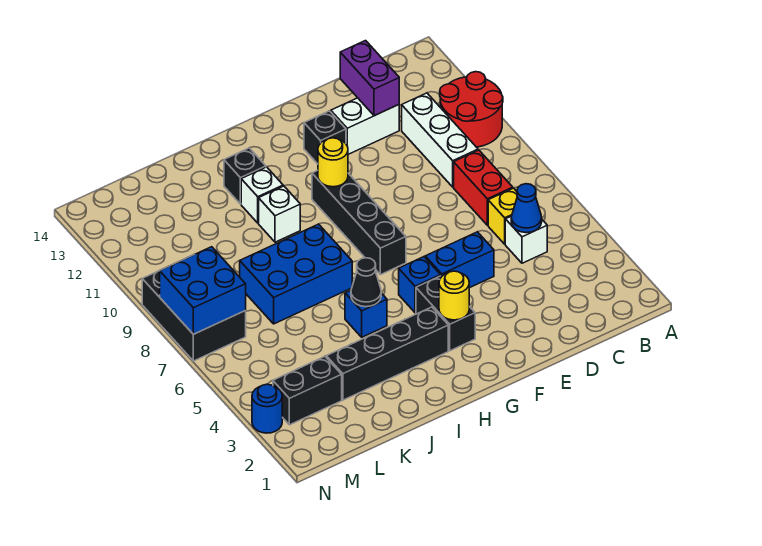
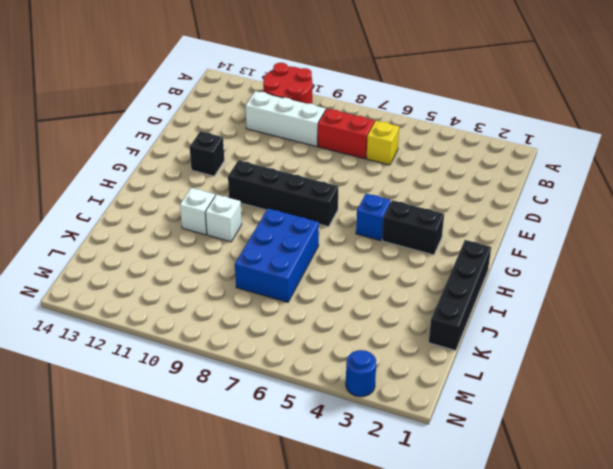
black 1x4 brick [429,240,491,351] -> black 1x4 brick moved to [326,307,448,400]
none -> white 1x1 brick [505,217,547,263]
none -> white 1x2 brick [331,98,399,154]
none -> blue 1x2 brick [425,232,494,288]

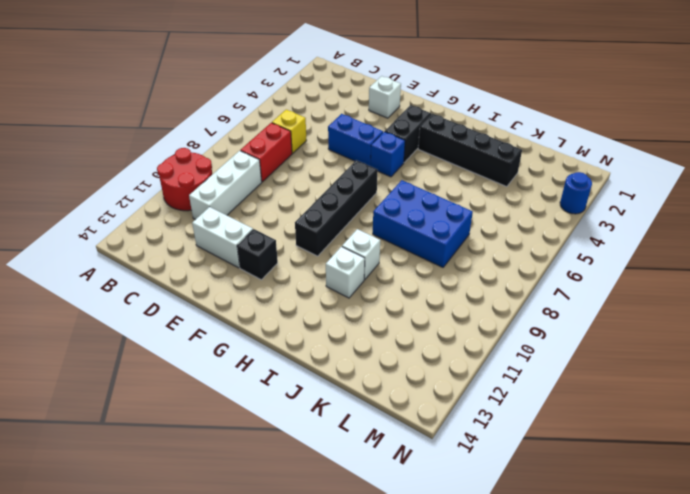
white 1x1 brick [369,76,401,118] -> white 1x1 brick moved to [505,217,547,263]
none -> blue 1x1 brick [345,290,387,337]
none -> black 1x1 brick [224,148,266,204]
none -> black 1x2 brick [273,356,342,425]

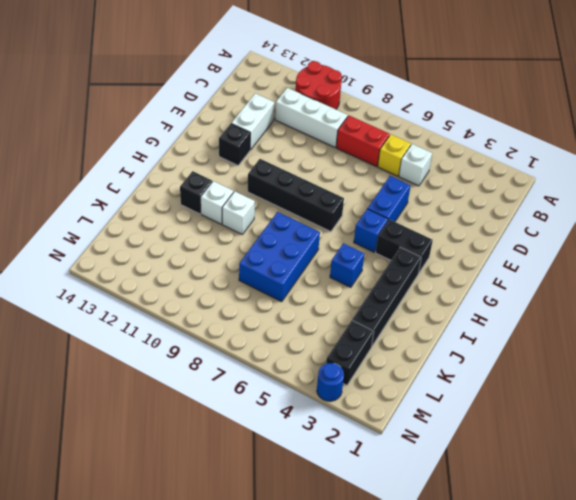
none -> black 2x3 brick [142,271,246,361]
none -> blue 1x1 cone [511,184,542,233]
none -> purple 1x2 brick [340,41,399,116]

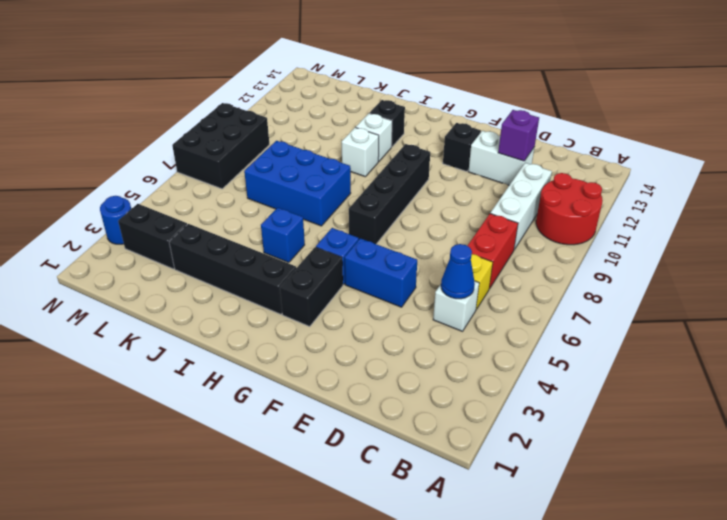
purple 1x1 brick [498,110,539,161] -> purple 1x2 brick [340,41,399,116]
none -> yellow 1x1 round brick [439,271,469,320]
none -> yellow 1x1 round brick [318,138,348,187]
none -> black 1x1 cone [351,258,381,307]

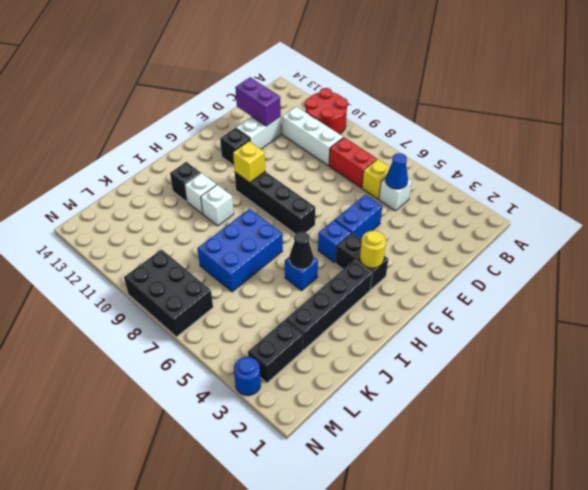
yellow 1x1 brick [233,141,265,183] -> yellow 1x1 round brick [318,138,348,187]
none -> blue 2x2 brick [160,247,246,334]

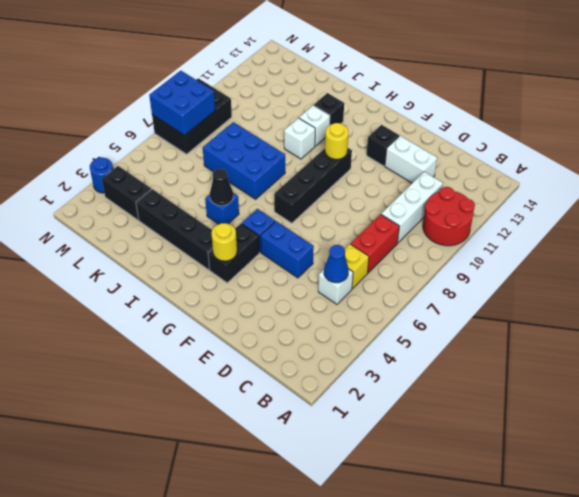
none -> purple 1x2 brick [340,41,399,116]

